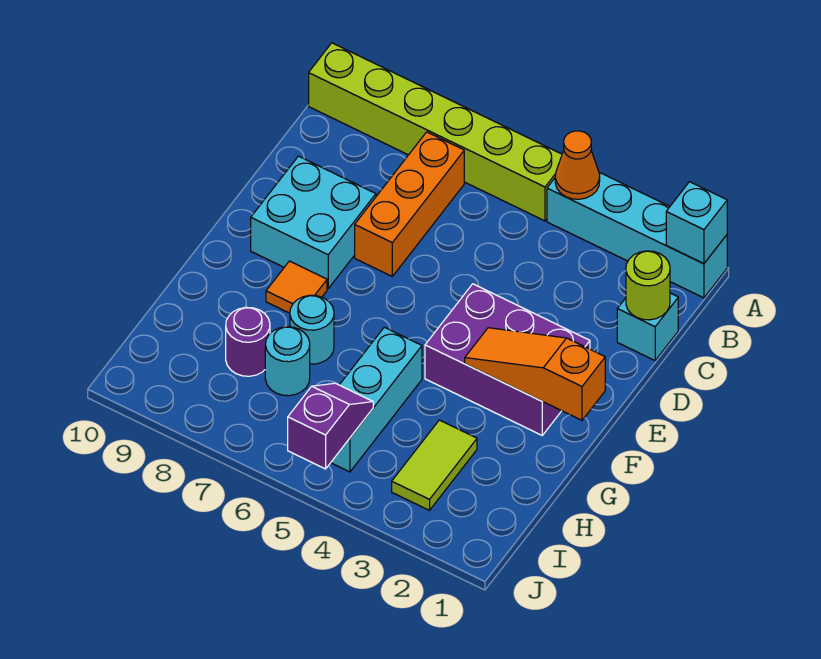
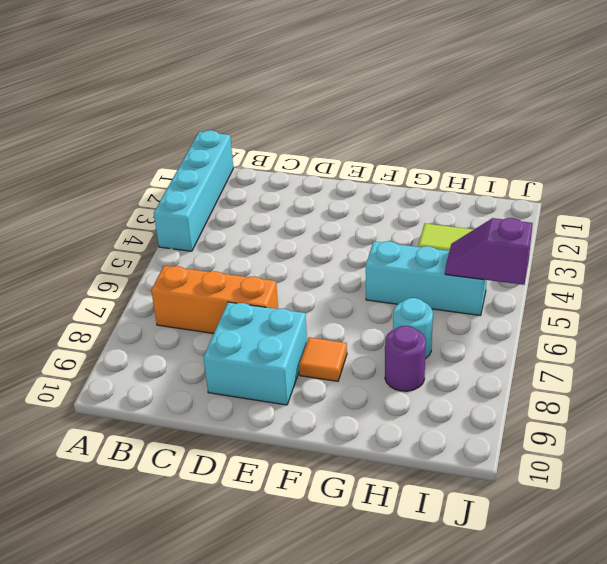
none -> lime 1x6 brick [309,43,562,221]
none -> cyan 1x1 brick [617,293,678,360]
none -> purple 2x3 brick [425,284,590,435]

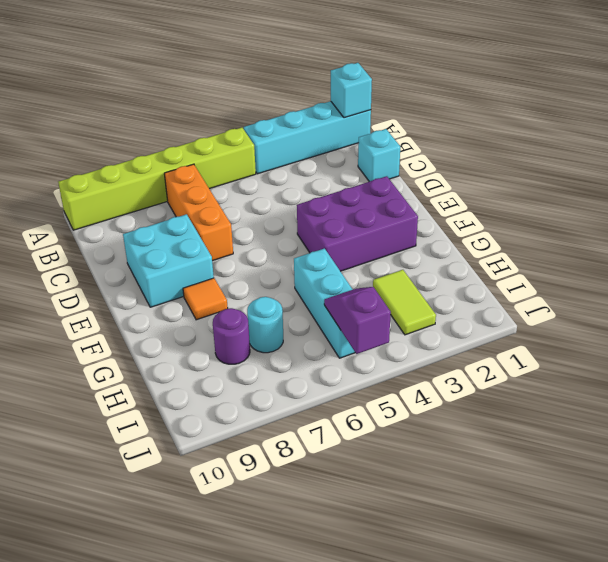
none -> cyan 1x1 round brick [290,295,334,364]
none -> orange 1x1 cone [555,131,600,199]
none -> lime 1x1 round brick [626,251,670,320]

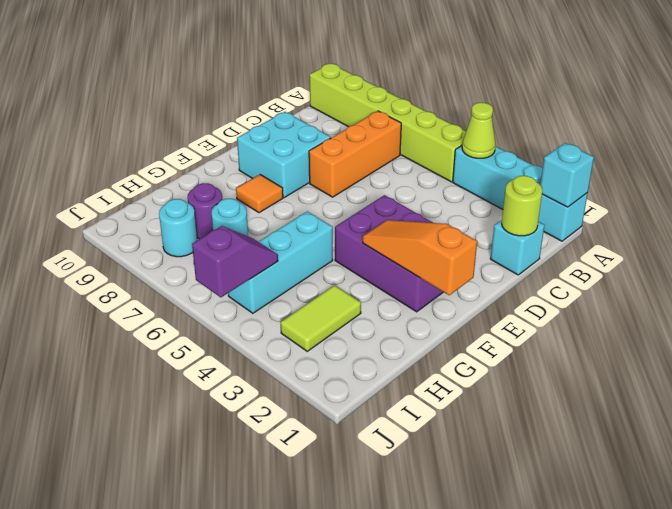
lime 1x1 cone [462,103,496,158] -> orange 1x1 cone [555,131,600,199]
cyan 1x1 round brick [159,199,197,257] -> cyan 1x1 round brick moved to [290,295,334,364]

